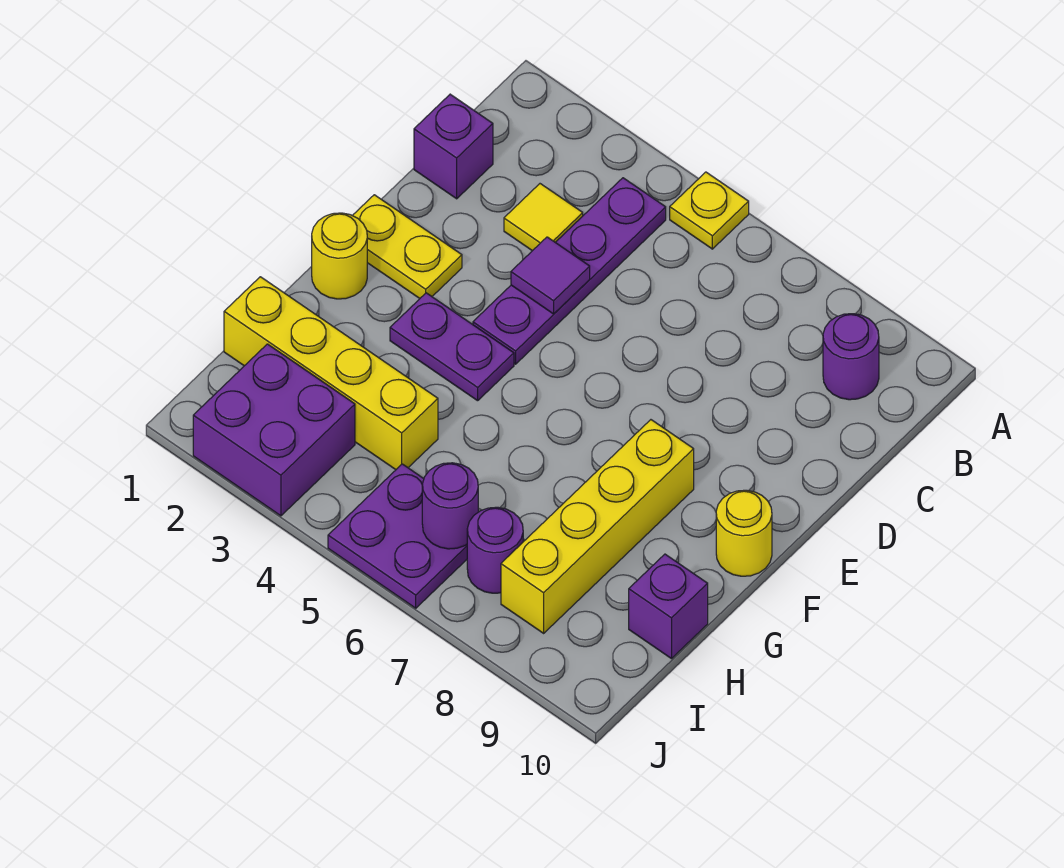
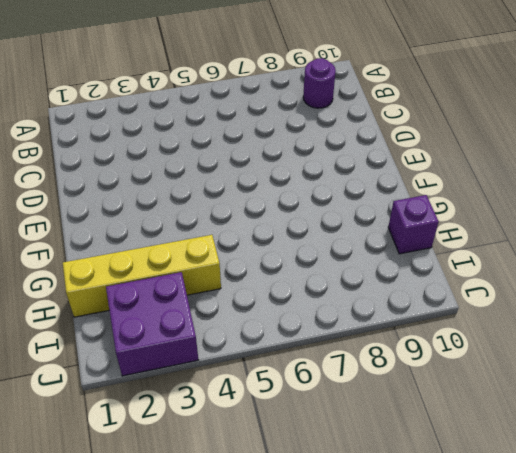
none -> yellow 1x1 plate [670,172,749,249]
none -> purple 1x4 plate [473,178,666,364]
none -> purple 1x1 brick [414,94,493,199]

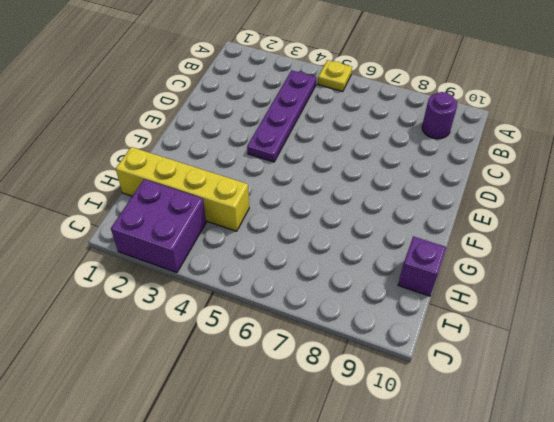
none -> purple 1x1 brick [414,94,493,199]
none -> yellow 1x1 tile [504,184,583,251]
none -> yellow 1x2 plate [352,195,462,298]

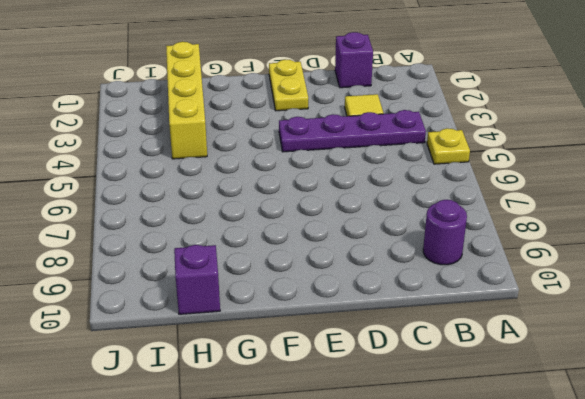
none -> yellow 1x1 round brick [312,213,367,299]
none -> purple 1x2 plate [390,293,514,401]
none -> yellow 1x4 brick [501,420,694,633]

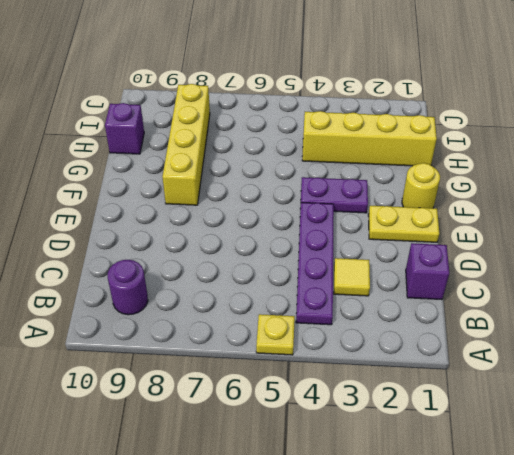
none -> yellow 1x1 round brick [716,490,772,576]
none -> purple 2x2 brick [193,344,355,516]
none -> purple 2x2 plate [328,464,467,608]

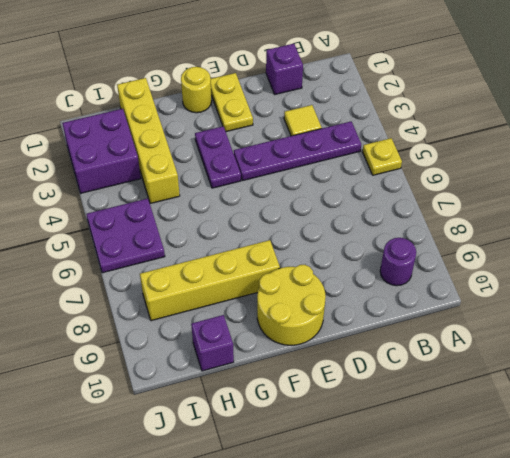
yellow 2x2 round brick [257,265,326,345] -> yellow 1x1 round brick [716,490,772,576]
none -> purple 1x1 round brick [467,507,523,593]
none -> purple 1x1 tile [511,237,590,314]
none -> purple 1x1 round brick [422,463,478,549]

